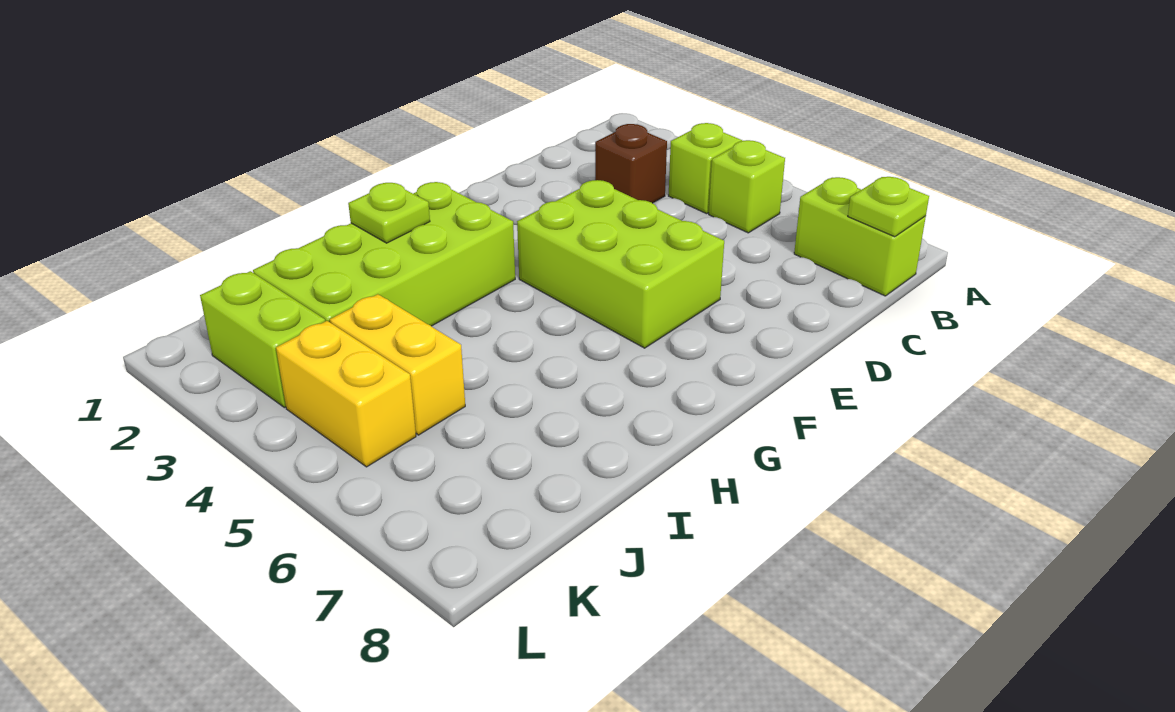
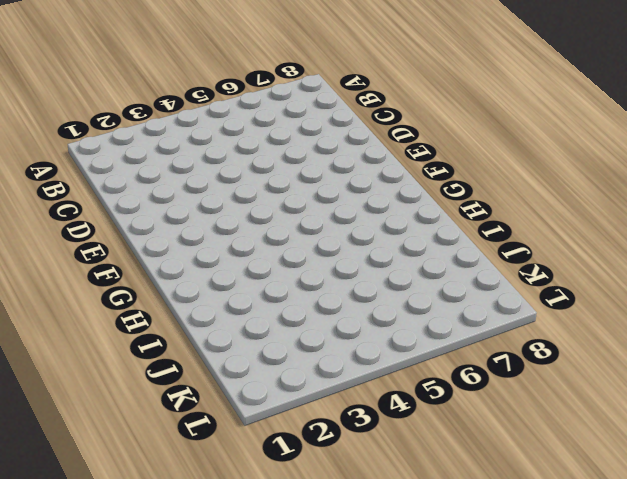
none -> lime 1x1 brick [669,123,742,214]
none -> lime 1x1 brick [709,140,785,233]

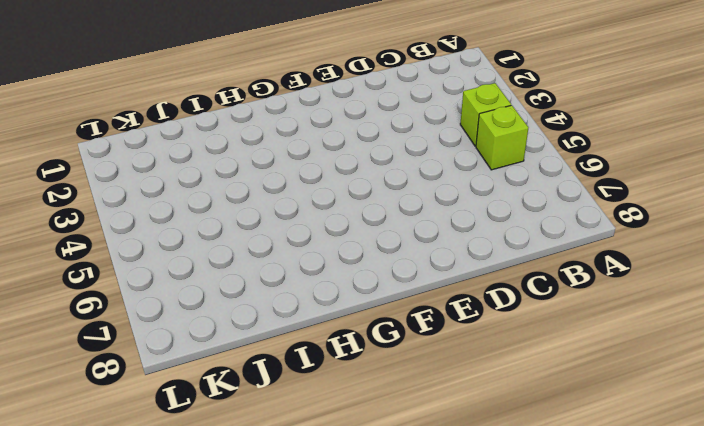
none -> lime 1x2 brick [794,177,926,296]
none -> brown 1x1 brick [595,124,667,203]

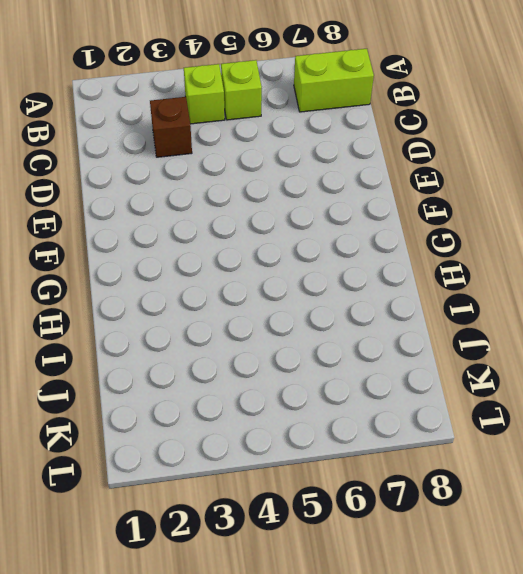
none -> lime 2x3 brick [517,180,724,348]
none -> lime 2x4 brick [253,182,515,326]

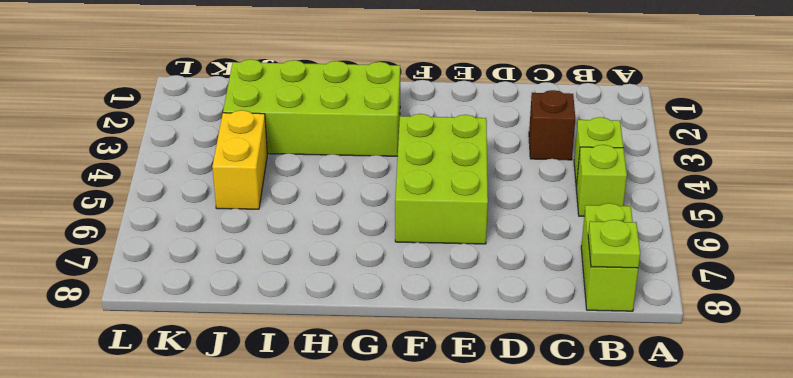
none -> lime 1x2 brick [200,271,325,408]
none -> yellow 1x2 brick [276,321,416,467]

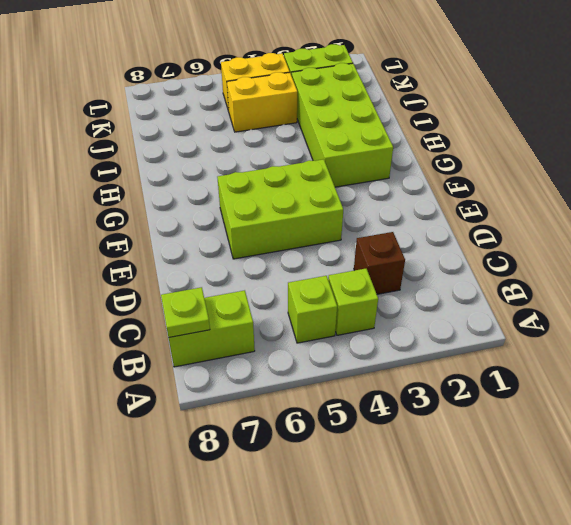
none -> lime 1x1 plate [348,183,430,243]

